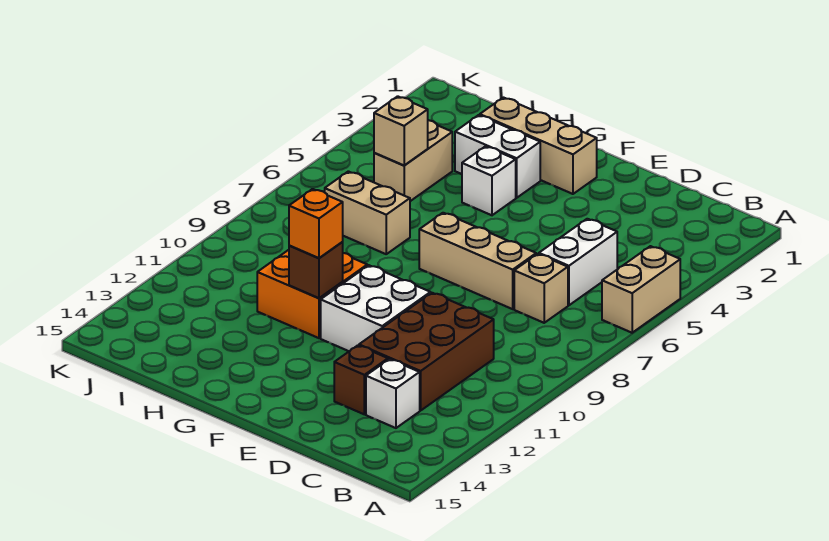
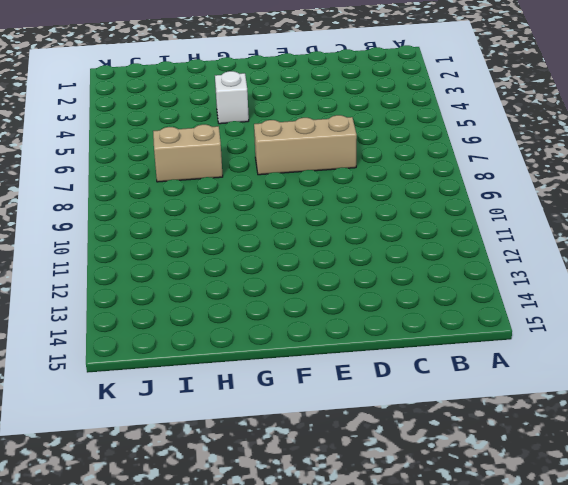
none -> tan 1x2 brick [602,246,680,333]
none -> white 1x2 brick [539,219,617,305]
none -> tan 1x1 brick [514,254,568,323]

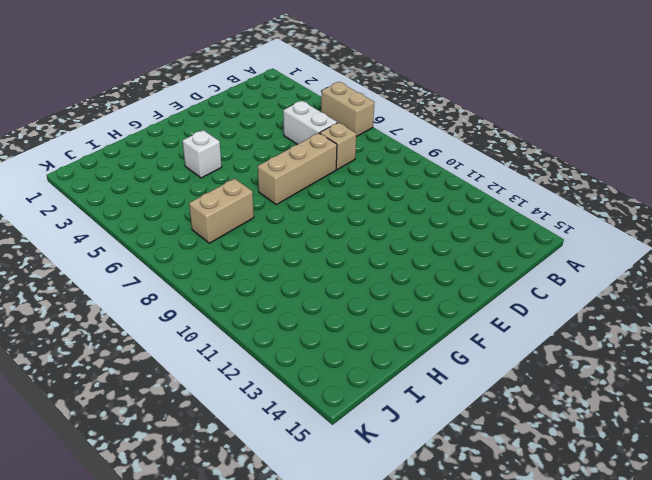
none -> brown 2x3 brick [359,293,494,411]
none -> white 1x1 brick [366,359,420,428]
none -> brown 1x1 brick [334,345,388,414]

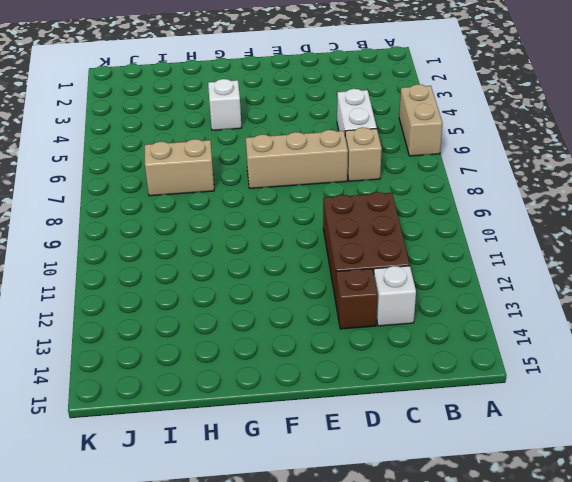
none -> white 2x2 brick [321,265,431,351]
none -> tan 1x3 brick [480,98,597,194]
none -> white 1x2 brick [455,115,540,198]

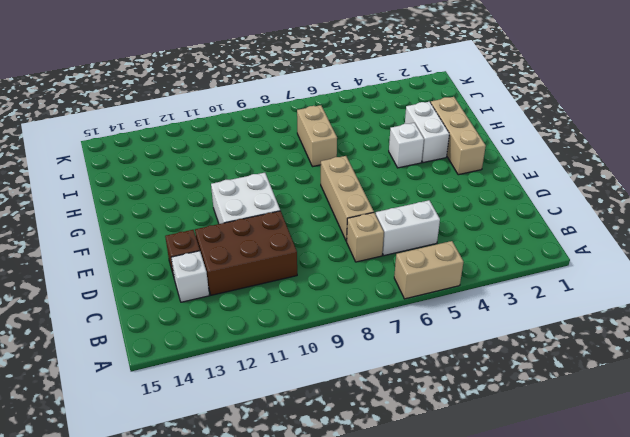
none -> orange 2x2 brick [257,250,367,338]
none -> tan 1x2 brick [374,120,452,201]
none -> brown 1x1 brick [289,242,343,298]

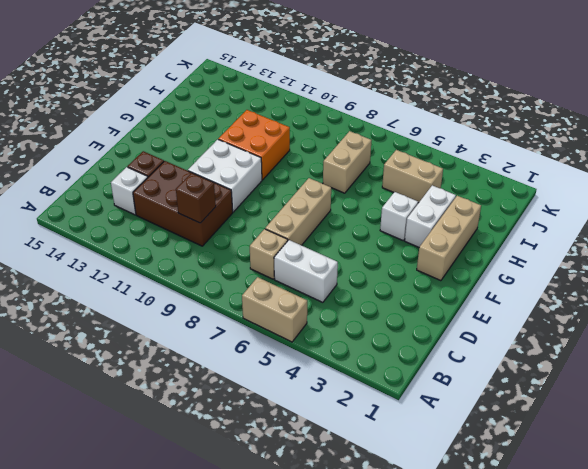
brown 1x1 brick [176,173,216,223] -> brown 1x1 brick moved to [289,242,343,298]
none -> tan 1x1 brick [374,96,428,165]
none -> orange 1x1 brick [289,189,343,258]

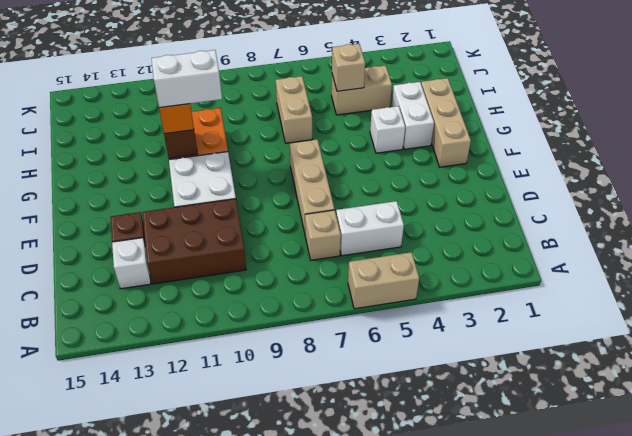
white 1x2 brick [151,50,222,108] -> none

